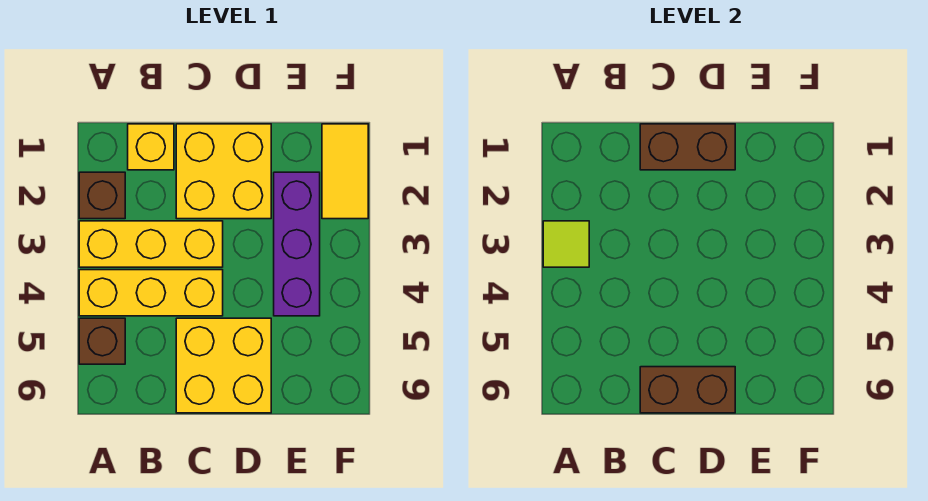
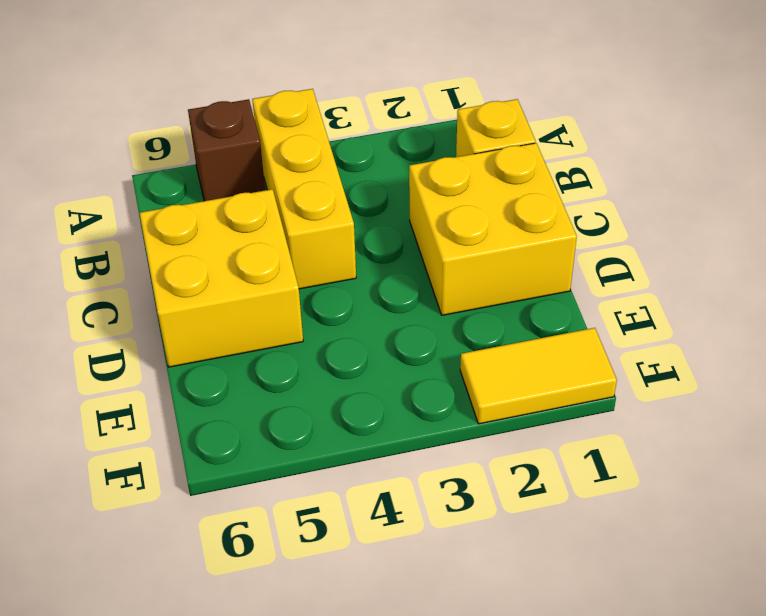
none -> brown 1x1 brick [79,172,125,219]
none -> yellow 1x3 brick [79,221,223,267]
none -> purple 1x3 brick [274,172,320,316]

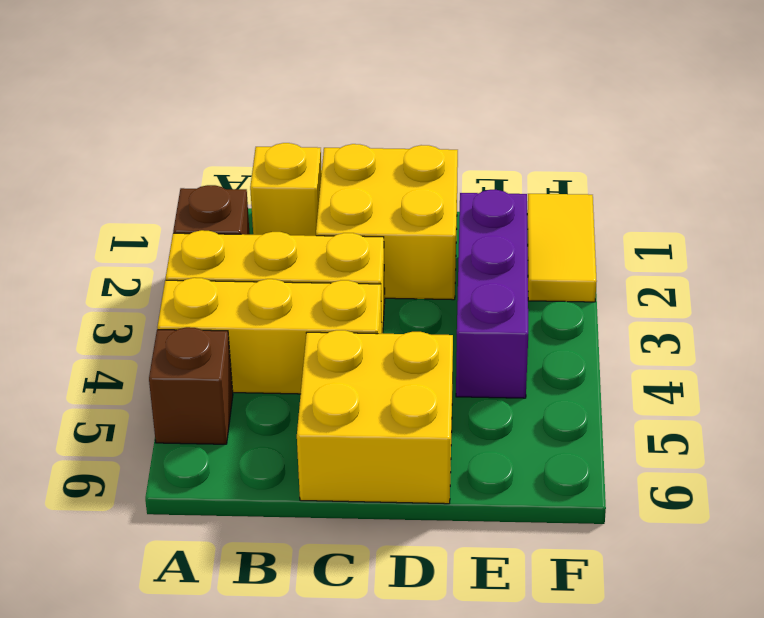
none -> lime 1x1 tile [543,221,589,267]
none -> brown 1x2 brick [640,124,735,170]
none -> brown 1x2 brick [640,367,735,413]

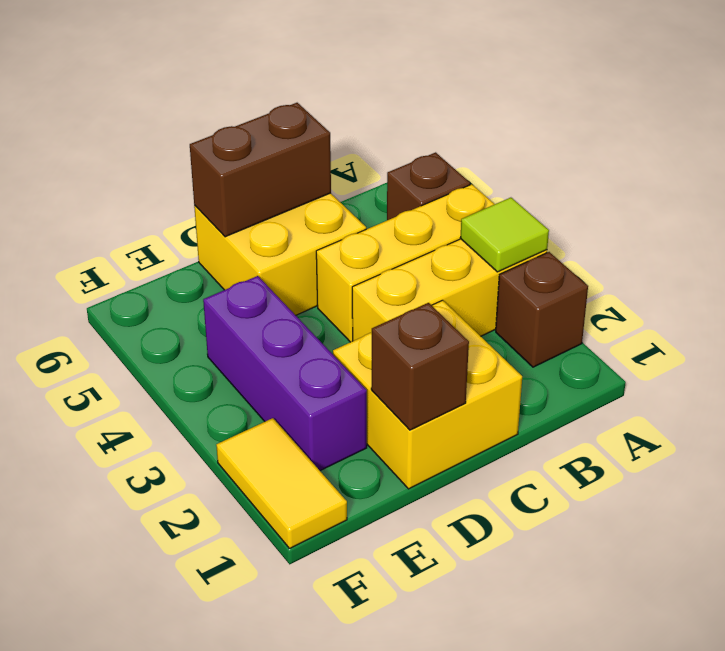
brown 1x1 brick [371,303,469,430] -> brown 1x2 brick [640,124,735,170]
none -> yellow 1x1 brick [128,124,174,170]

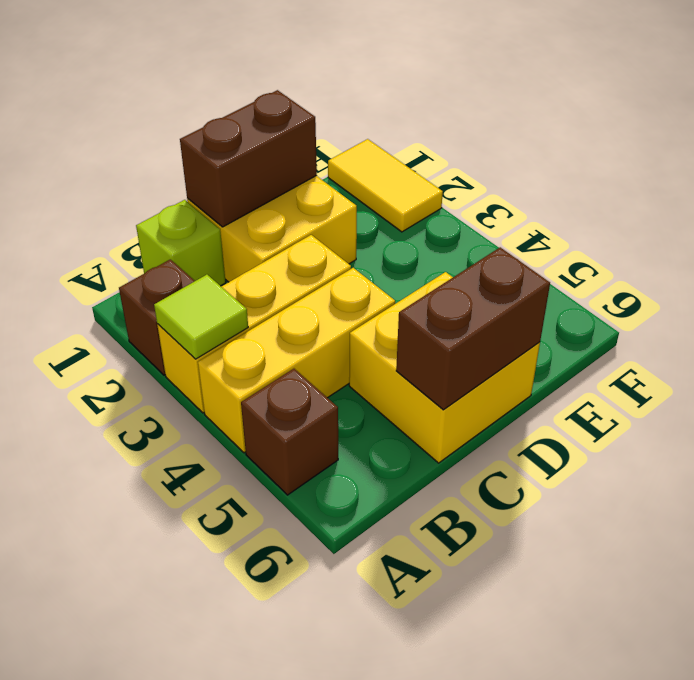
lime 1x1 brick [136,200,226,286] -> yellow 1x1 brick [128,124,174,170]
none -> purple 1x3 brick [274,172,320,316]

